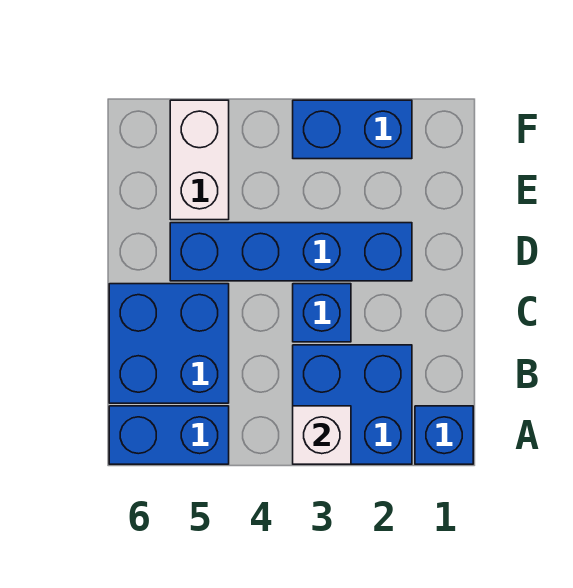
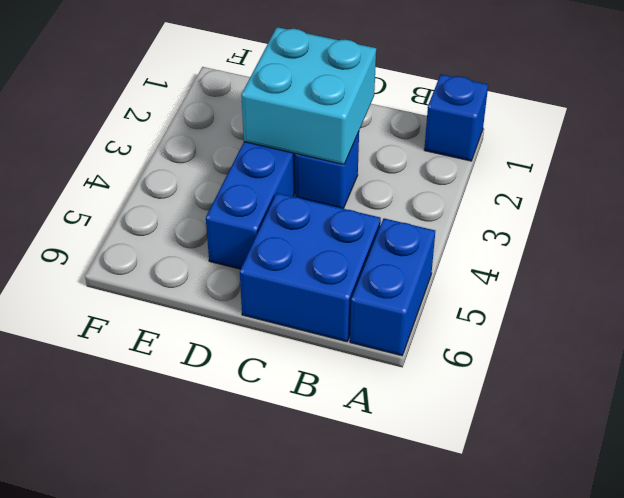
cyan 2x2 brick [241,27,376,164] -> none
none -> blue 2x2 brick [293,345,412,464]
none -> white 1x2 brick [170,100,229,220]

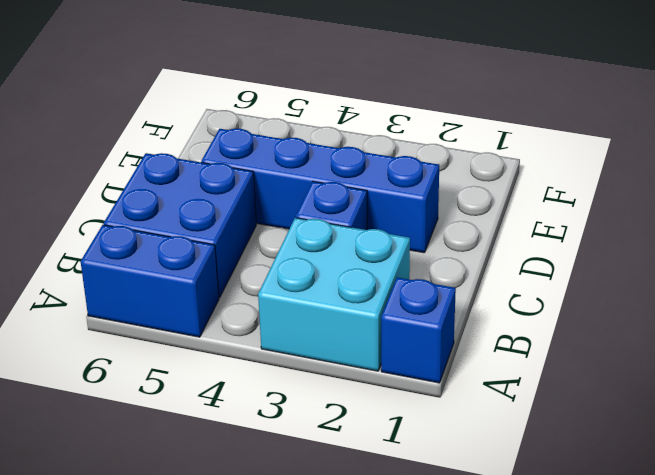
cyan 2x2 brick [258,218,410,371] -> blue 2x2 brick [293,345,412,464]
none -> white 1x2 brick [170,100,229,220]
none -> blue 1x2 brick [293,100,412,159]

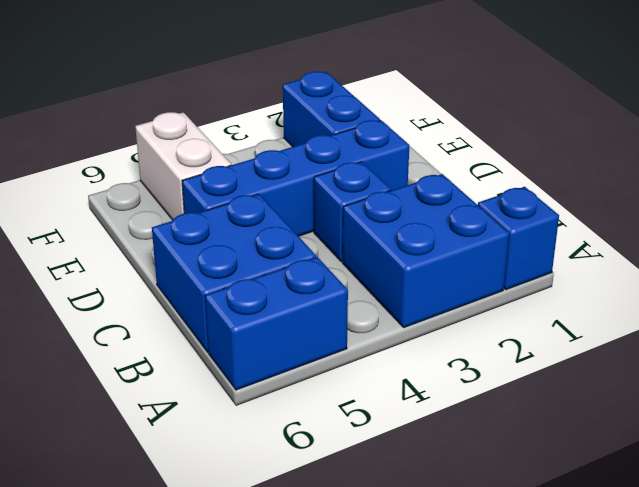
blue 1x2 brick [283,72,380,147] -> blue 1x2 brick turned to [293,100,412,159]
none -> white 1x1 brick [293,406,351,464]

